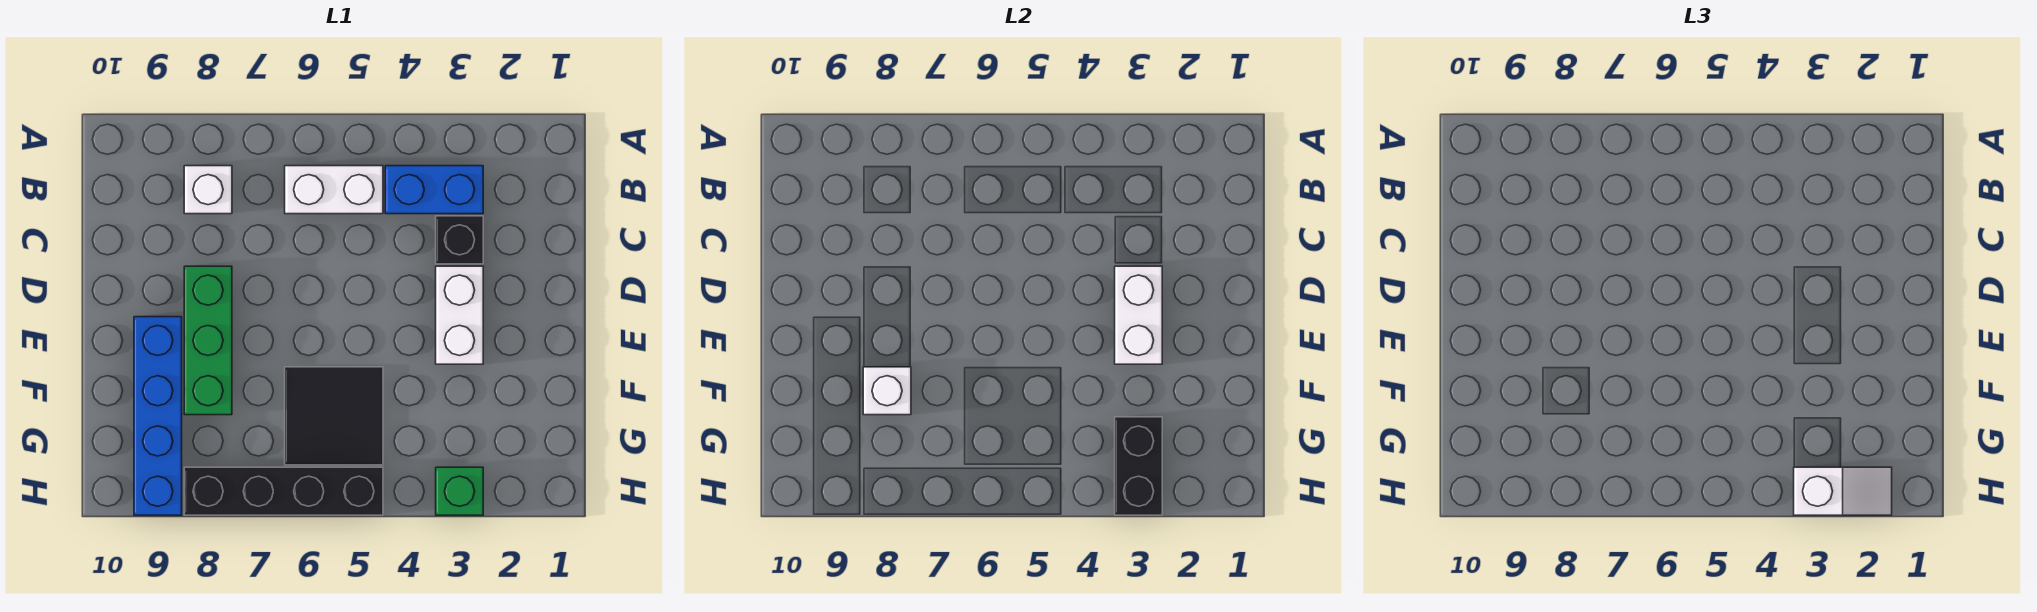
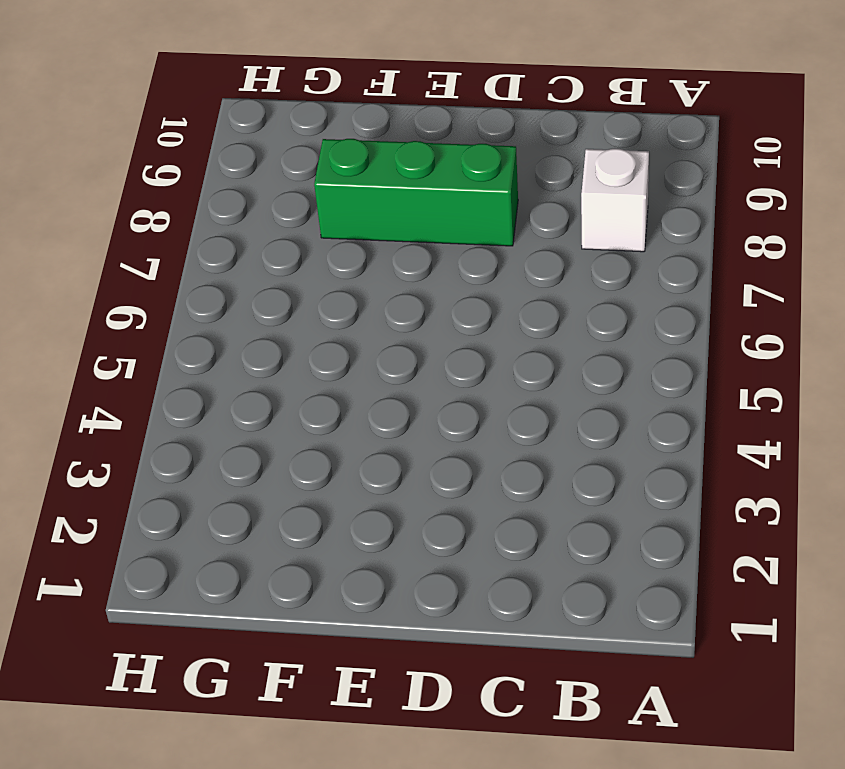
none -> blue 1x2 brick [385,166,483,214]
none -> white 1x2 brick [285,166,383,214]
none -> black 1x1 brick [436,216,483,264]

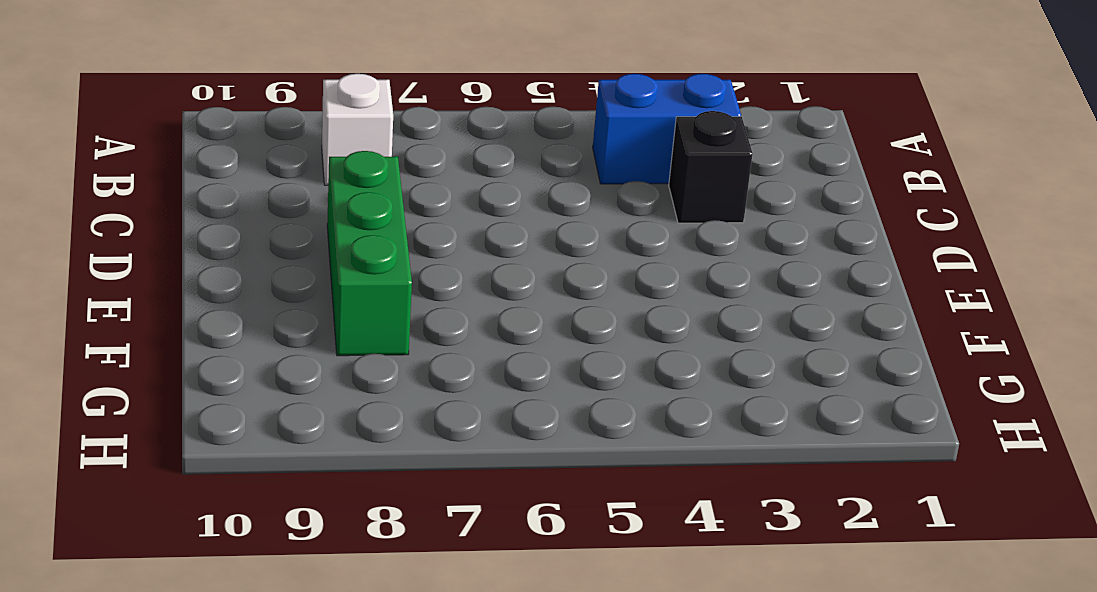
none -> white 1x2 brick [285,166,383,214]
none -> white 1x2 brick [436,266,483,364]
none -> blue 1x4 brick [134,317,182,515]

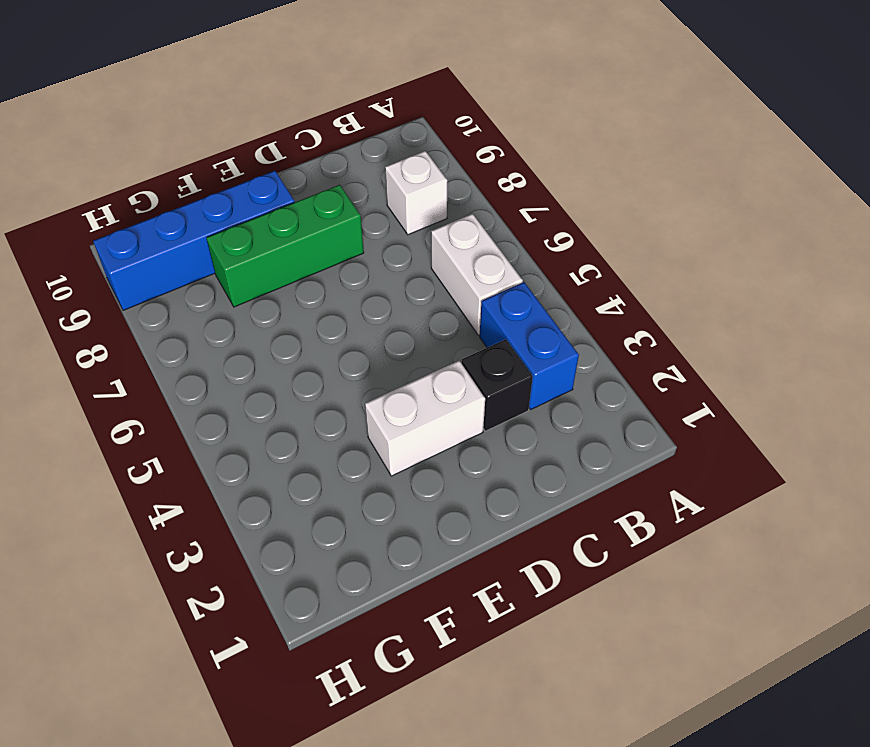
none -> black 2x2 tile [285,367,383,465]
none -> green 1x1 brick [436,467,483,515]
none -> black 1x4 brick [184,467,383,515]

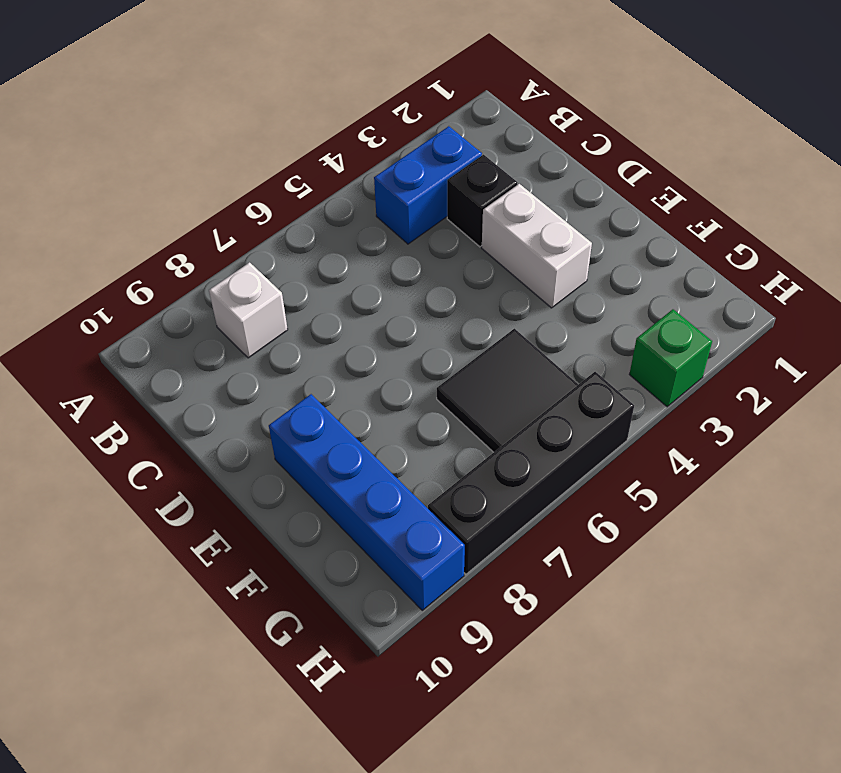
none -> white 1x2 brick [285,166,383,214]
none -> green 1x3 brick [184,266,232,415]
none -> white 1x2 brick [1115,266,1162,364]

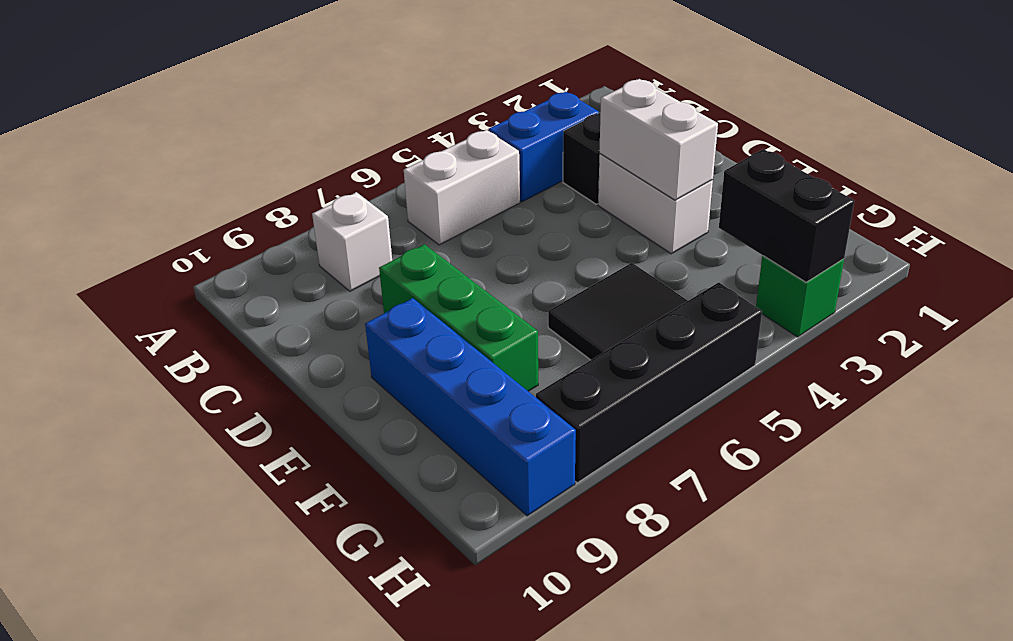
none -> white 1x1 brick [863,367,911,415]
none -> white 1x2 slope [1794,467,1892,515]

